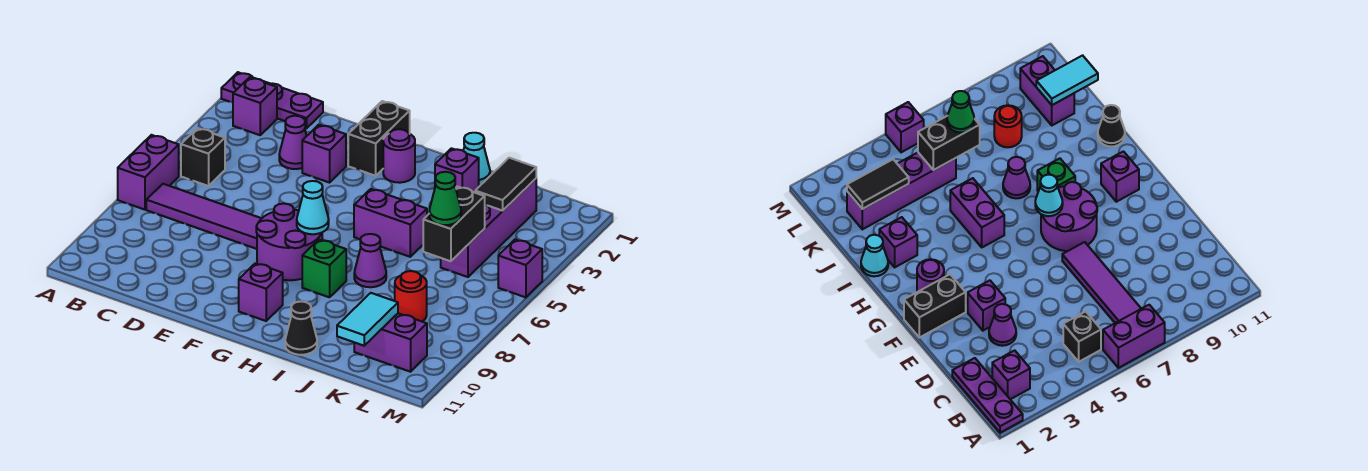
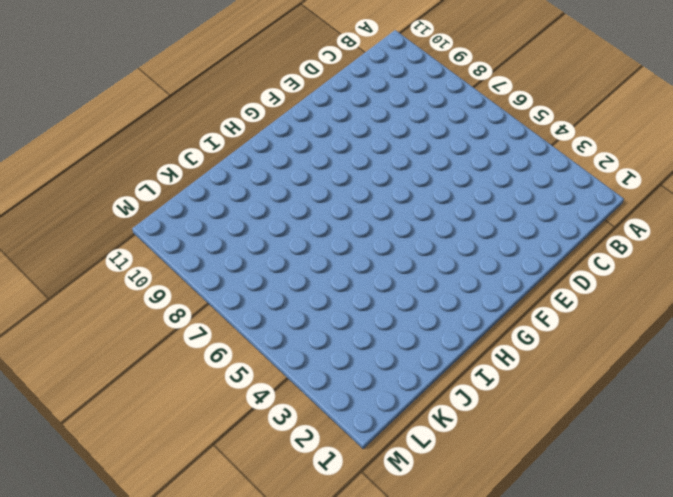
none -> purple 1x3 plate [221,72,323,129]
none -> purple 1x2 brick [118,135,179,210]
none -> purple 1x1 brick [233,77,277,135]

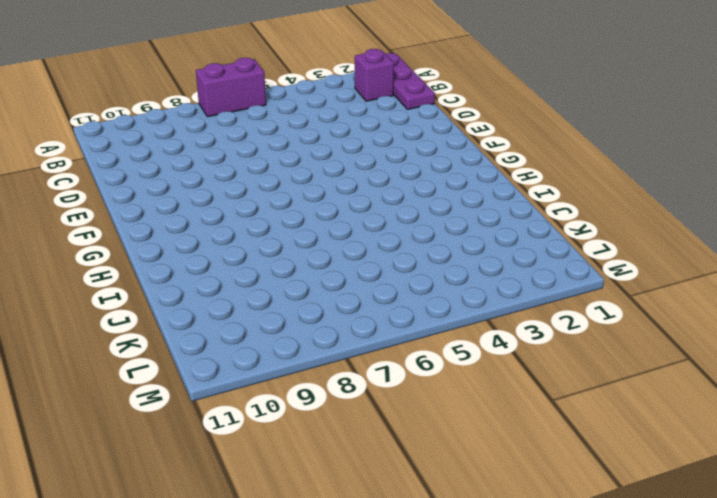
none -> black 1x1 brick [181,128,225,186]
none -> purple 1x4 tile [146,184,262,249]
none -> purple 1x1 cone [279,116,307,169]

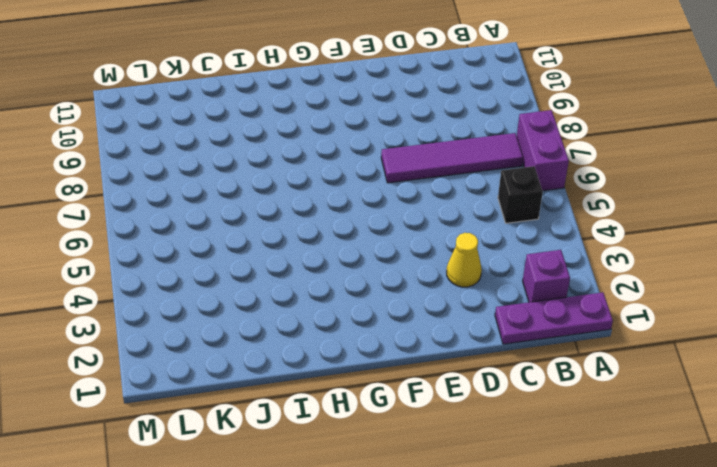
yellow 1x1 cone [447,233,482,287] -> purple 1x1 cone [279,116,307,169]
none -> purple 1x1 brick [302,125,346,183]
none -> black 1x2 brick [348,101,410,176]
none -> purple 2x2 round brick [256,204,322,280]

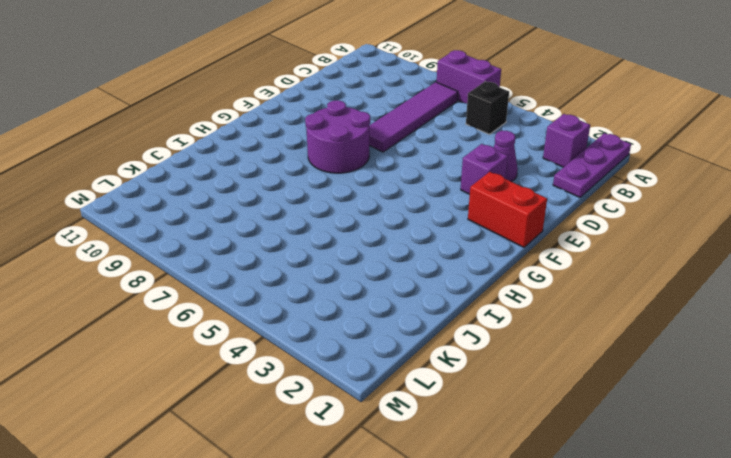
red 1x2 brick [468,172,547,247] -> black 1x2 brick [348,101,410,176]
none -> purple 1x1 round brick [383,129,415,183]
none -> purple 1x1 brick [239,263,283,321]
none -> purple 1x2 brick [354,189,427,257]

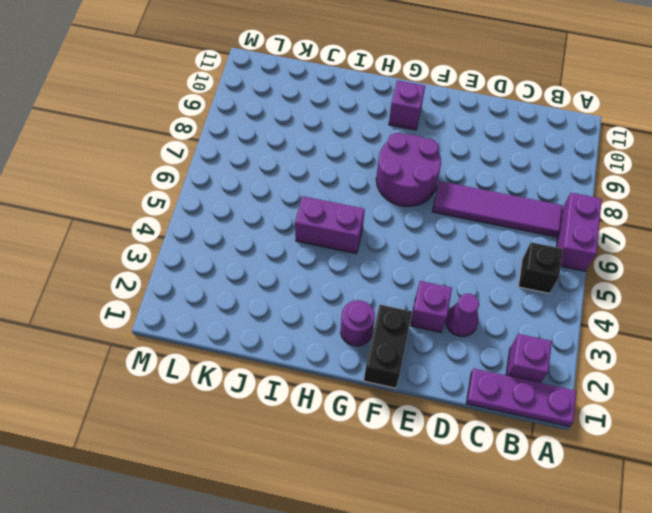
none -> green 1x1 brick [302,240,346,297]
none -> cyan 1x1 cone [463,133,490,185]
none -> purple 1x1 brick [435,148,479,193]

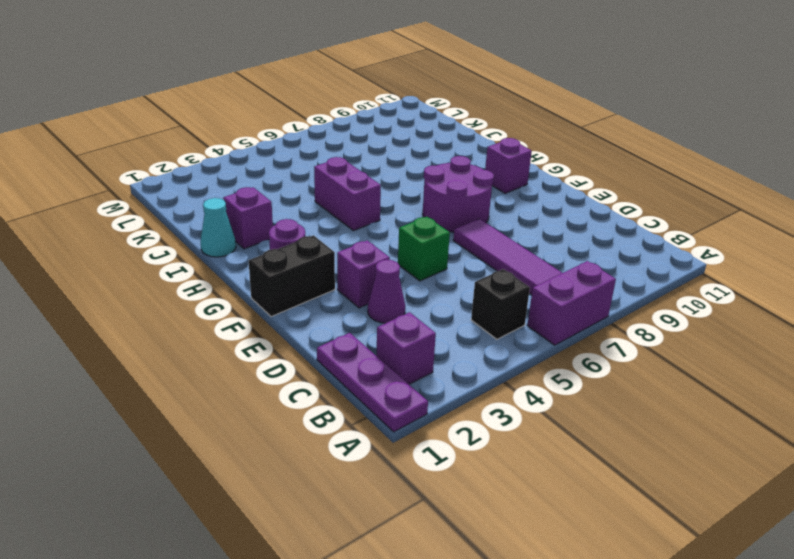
green 1x1 brick [398,217,450,281] -> green 1x1 brick moved to [302,240,346,297]
none -> purple 1x1 cone [354,234,386,287]
none -> black 1x1 cone [285,301,317,355]
none -> purple 1x4 brick [441,179,536,277]

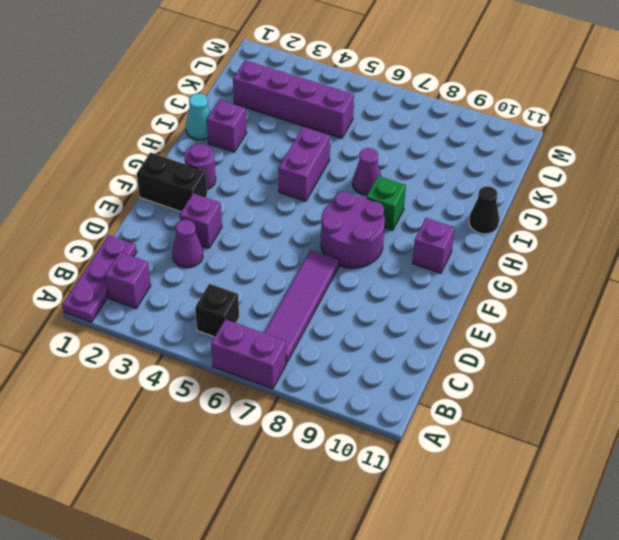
none -> red 1x1 round brick [395,271,427,321]
none -> purple 1x2 brick [354,313,427,372]
none -> purple 1x1 brick [498,240,542,297]

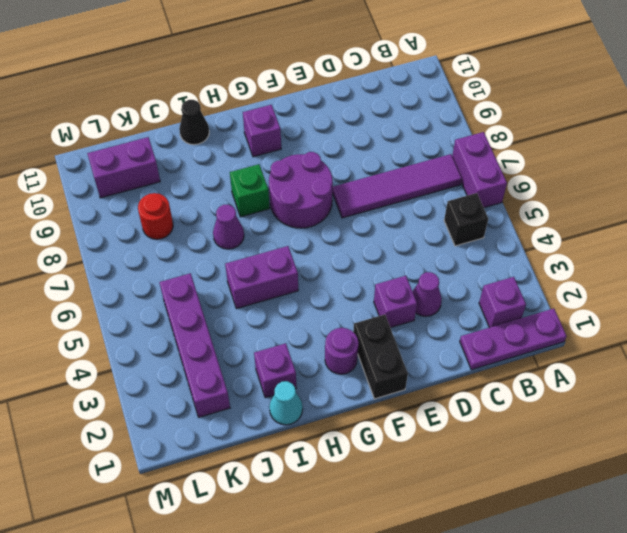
none -> purple 1x1 brick [498,240,542,297]
none -> cyan 1x1 cone [297,181,329,234]
none -> black 1x2 tile [475,158,536,211]

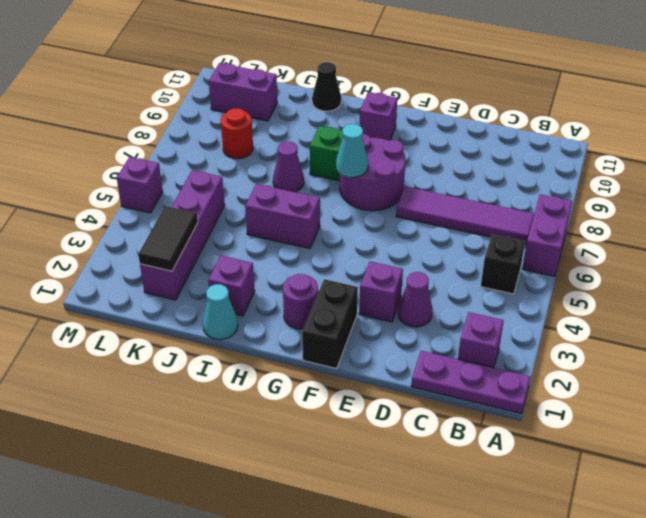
none -> black 1x2 brick [423,187,485,261]
none -> cyan 1x2 tile [337,293,398,346]
none -> green 1x1 cone [429,172,461,225]

